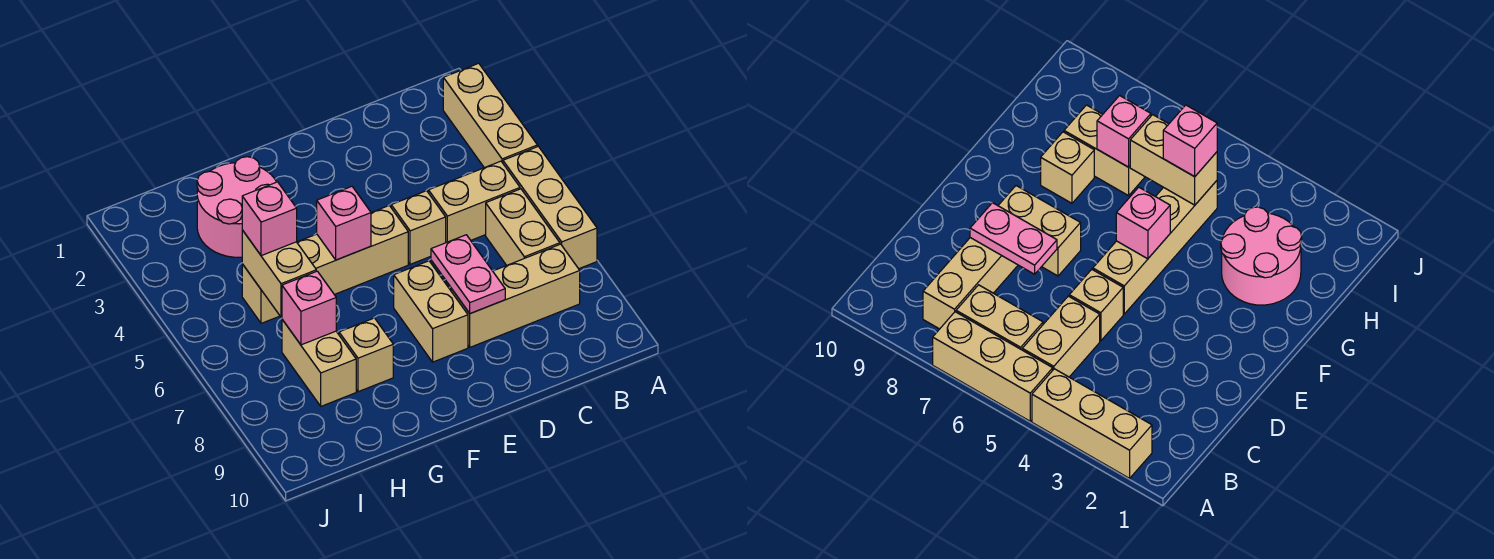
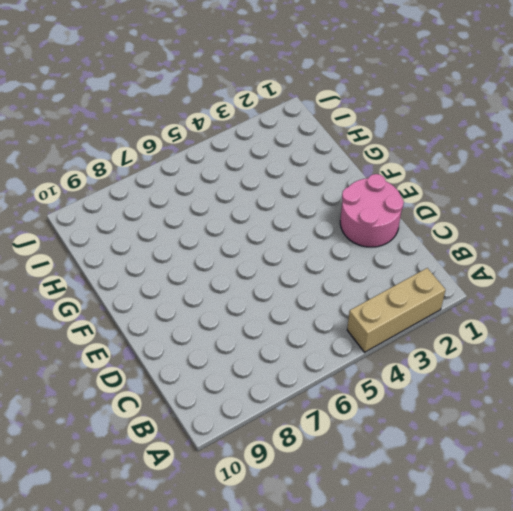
pink 2x2 round brick [340,174,404,247] -> pink 2x2 round brick moved to [197,157,276,257]
none -> tan 1x3 brick [503,146,597,269]
none -> tan 1x2 brick [428,161,520,243]
none -> tan 1x2 brick [486,189,560,265]

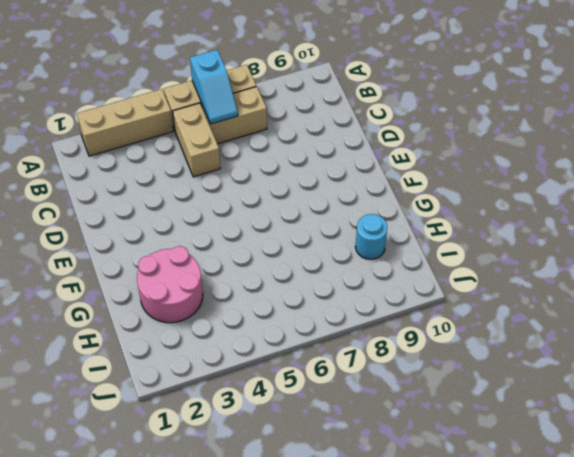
cyan 1x2 slope [190,50,238,124] -> none
cyan 1x1 round brick [355,214,387,259] -> none
none -> tan 1x3 brick [451,244,580,347]
none -> tan 1x1 brick [391,191,446,264]
none -> tan 1x4 brick [242,206,408,323]

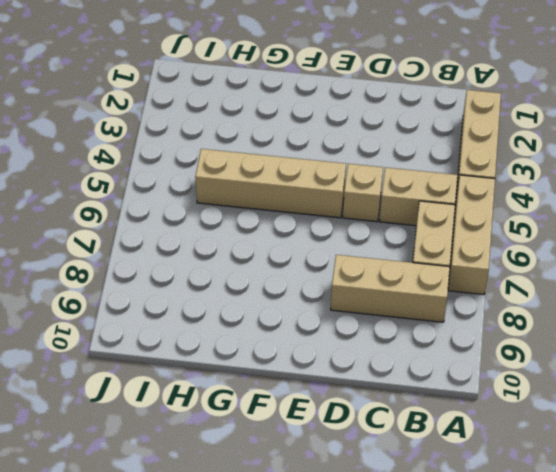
none -> tan 1x2 brick [394,261,468,362]
none -> pink 2x2 round brick [197,157,276,257]
none -> tan 1x1 brick [339,318,393,392]

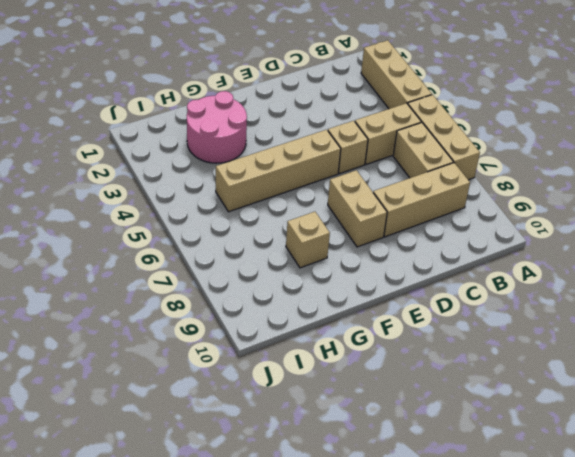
none -> tan 1x2 brick [282,320,356,406]
none -> pink 1x2 plate [431,235,505,314]
none -> pink 1x1 brick [317,186,371,260]

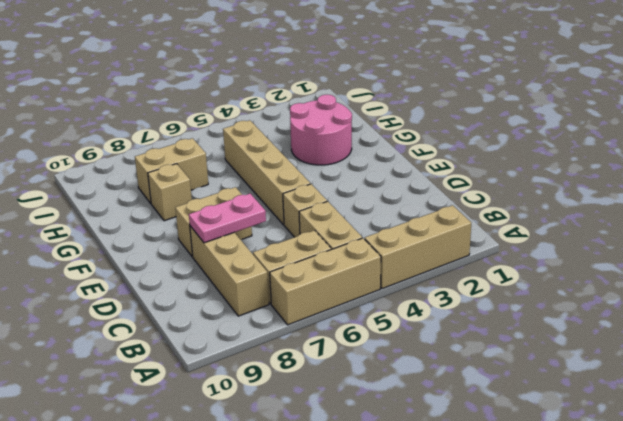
none -> pink 1x1 brick [317,186,371,260]
none -> tan 1x2 brick [242,230,316,317]
none -> pink 1x1 brick [282,271,336,345]

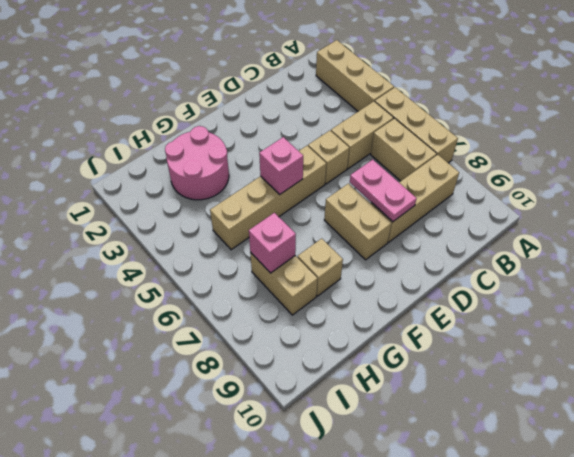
none -> tan 1x2 brick [242,230,316,317]
none -> pink 1x1 brick [242,182,297,256]

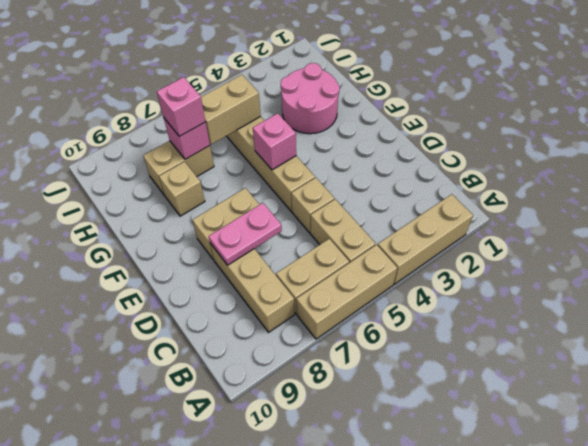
pink 1x1 brick [157,77,206,136] -> pink 1x1 brick moved to [242,182,297,256]

